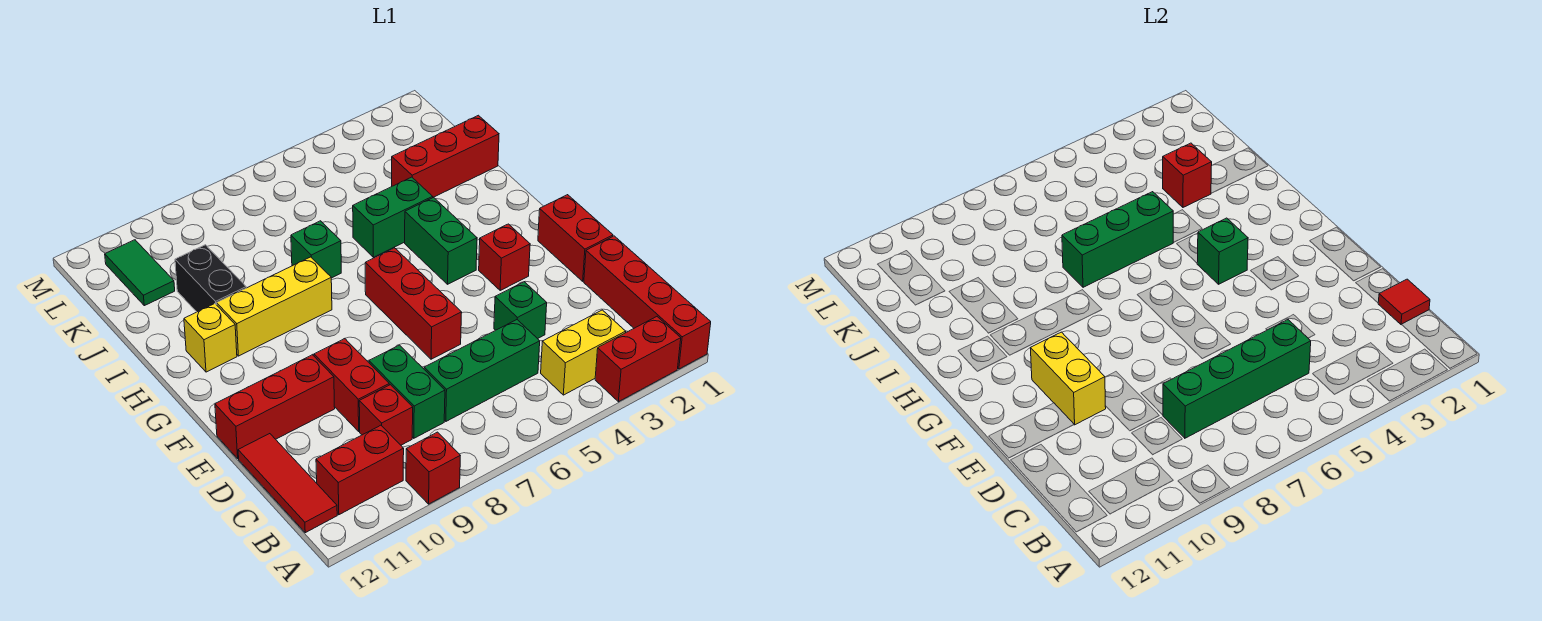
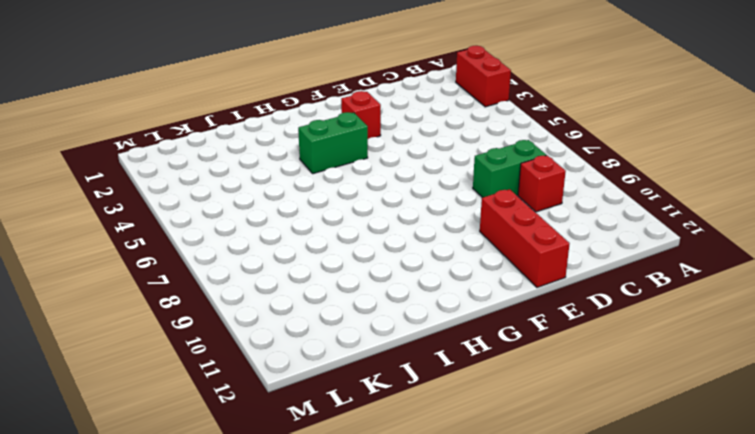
none -> red 1x4 brick [584,236,711,369]
none -> red 1x1 brick [406,432,460,504]
none -> yellow 1x2 brick [541,310,626,395]

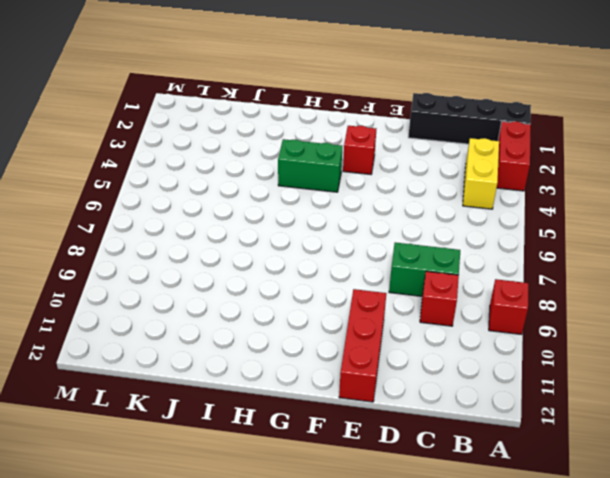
black 1x4 brick [408,93,531,144] -> red 1x4 brick [584,236,711,369]
none -> red 1x2 brick [316,425,404,515]
none -> red 1x3 tile [238,434,337,533]
none -> green 1x3 brick [424,320,540,421]

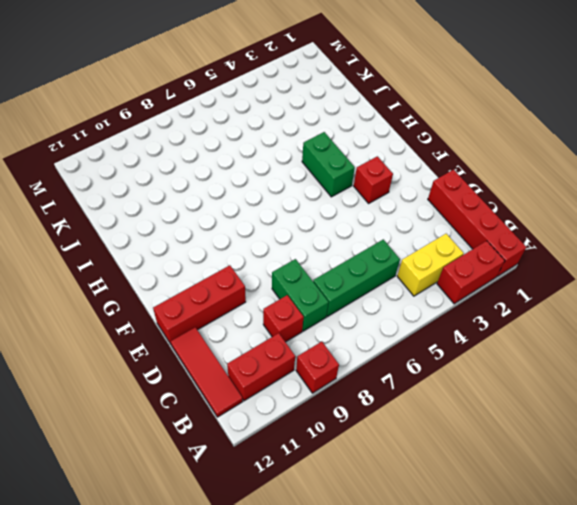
none -> green 1x1 brick [494,282,547,339]
none -> red 1x2 brick [314,339,389,431]
none -> red 1x2 brick [538,195,613,281]

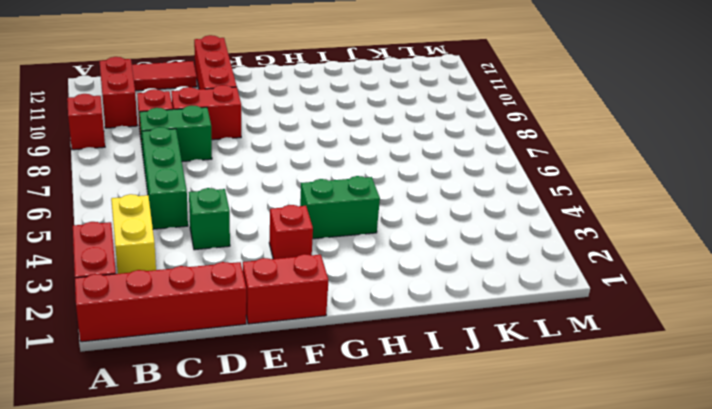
none -> red 1x3 brick [365,248,462,359]
none -> yellow 1x3 brick [217,257,332,356]
none -> yellow 1x1 brick [184,304,237,372]

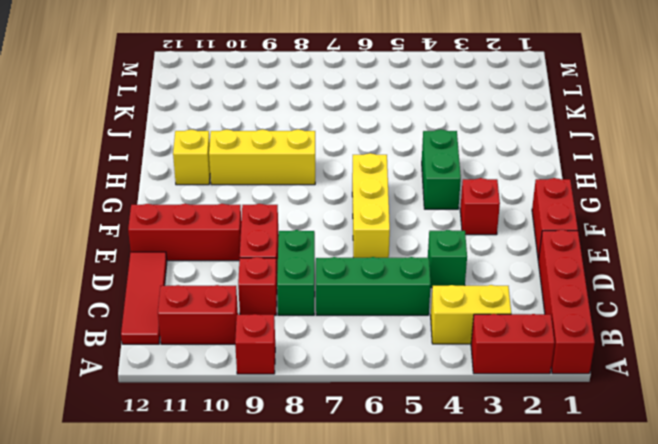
yellow 1x3 brick [352,153,390,258] -> red 1x3 brick [365,248,462,359]
none -> green 1x2 brick [353,177,433,257]
none -> green 1x1 brick [291,221,341,278]
none -> black 1x2 brick [175,245,246,312]

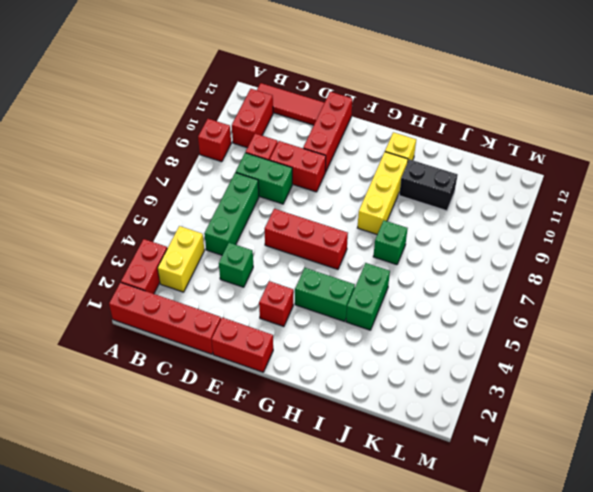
none -> red 1x3 brick [392,115,499,197]
none -> green 1x2 tile [105,240,175,306]
none -> red 1x1 tile [1378,279,1430,325]

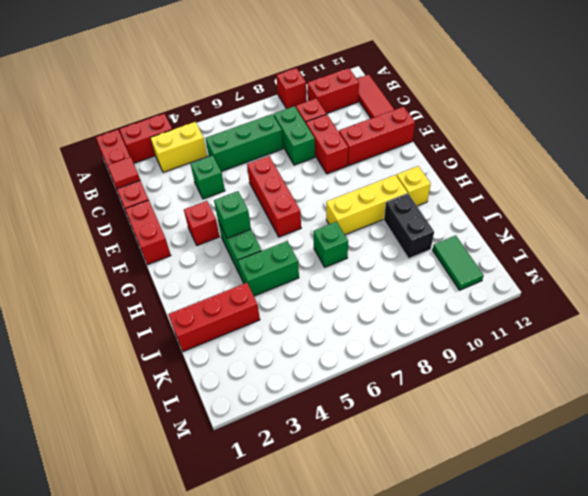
none -> green 1x4 brick [1163,320,1311,438]
none -> yellow 1x2 brick [1030,332,1106,425]
none -> green 1x3 brick [1062,192,1174,287]

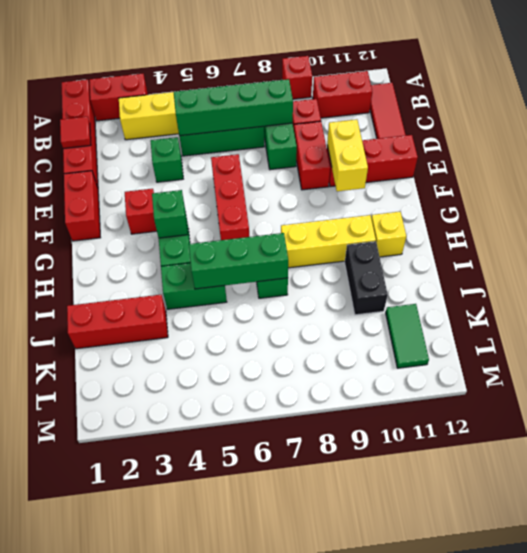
none -> red 1x1 brick [1163,143,1212,207]

